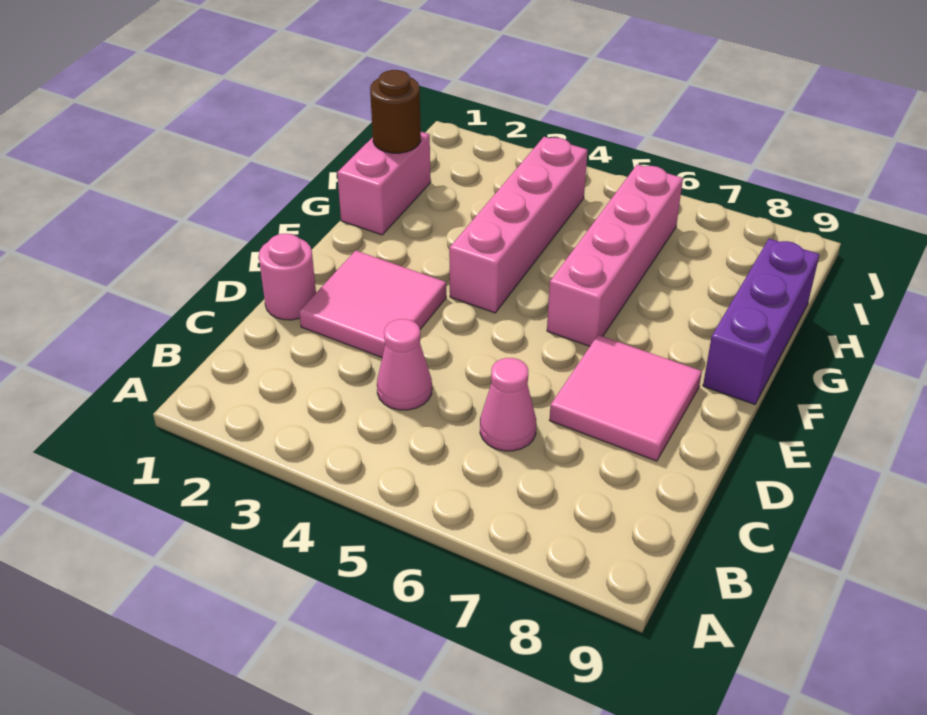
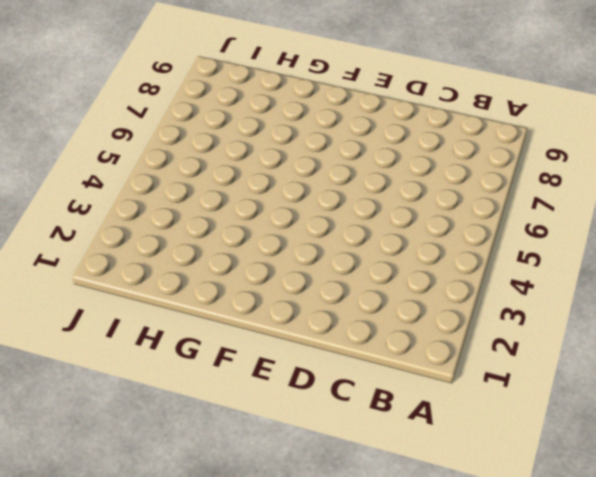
none -> pink 1x1 cone [377,319,432,410]
none -> pink 1x1 cone [480,358,536,451]

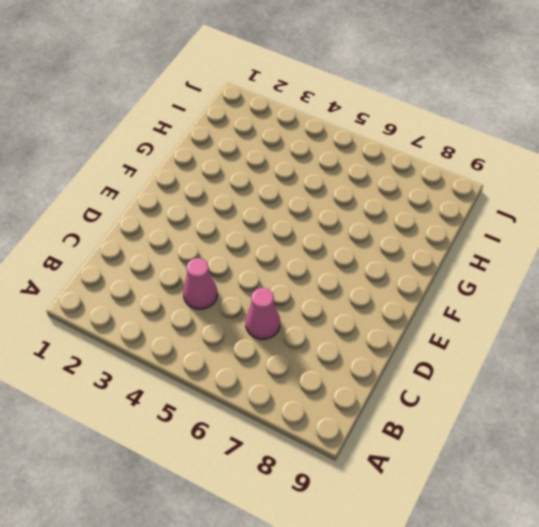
none -> pink 1x1 round brick [259,234,316,320]
none -> pink 2x2 tile [299,250,446,357]

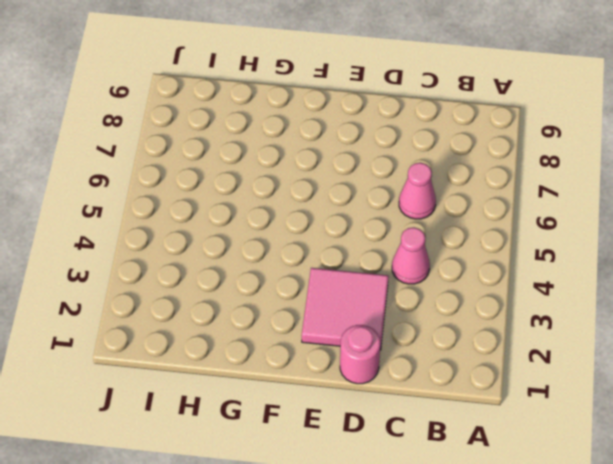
none -> pink 2x2 tile [549,335,702,461]
none -> pink 1x4 brick [449,137,588,313]

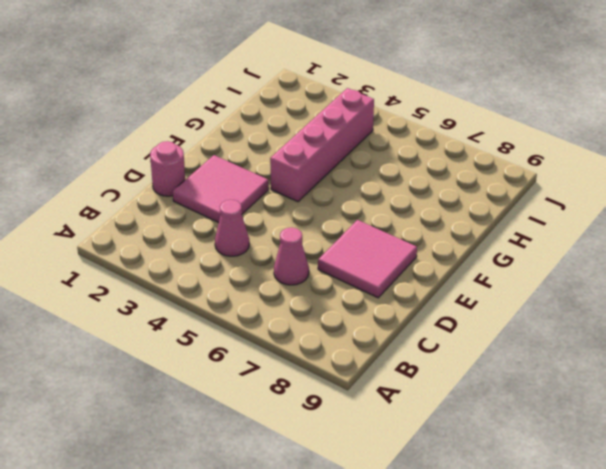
none -> pink 1x4 brick [547,164,683,346]
none -> purple 1x3 brick [703,239,820,404]

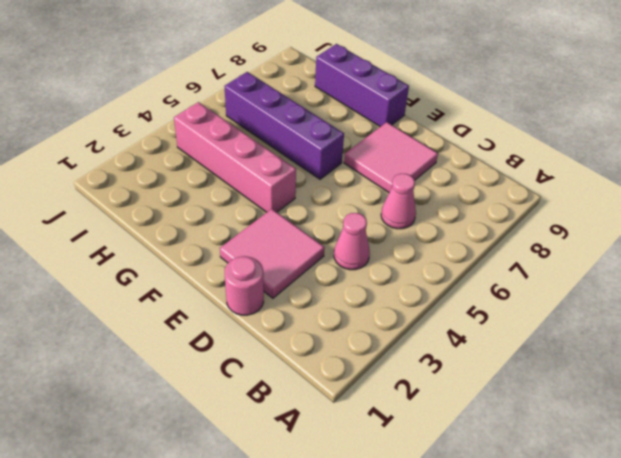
purple 1x4 brick [224,72,344,179] -> pink 1x4 brick [547,164,683,346]
none -> pink 1x2 brick [337,132,431,235]
none -> brown 1x1 round brick [370,70,421,153]

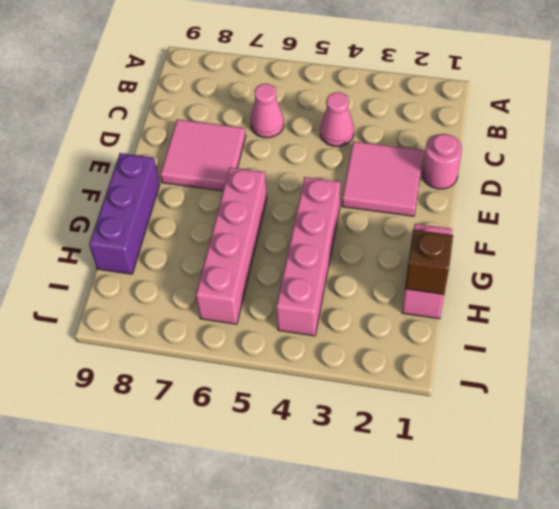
brown 1x1 brick [405,230,453,294] -> brown 1x1 round brick [370,70,421,153]

